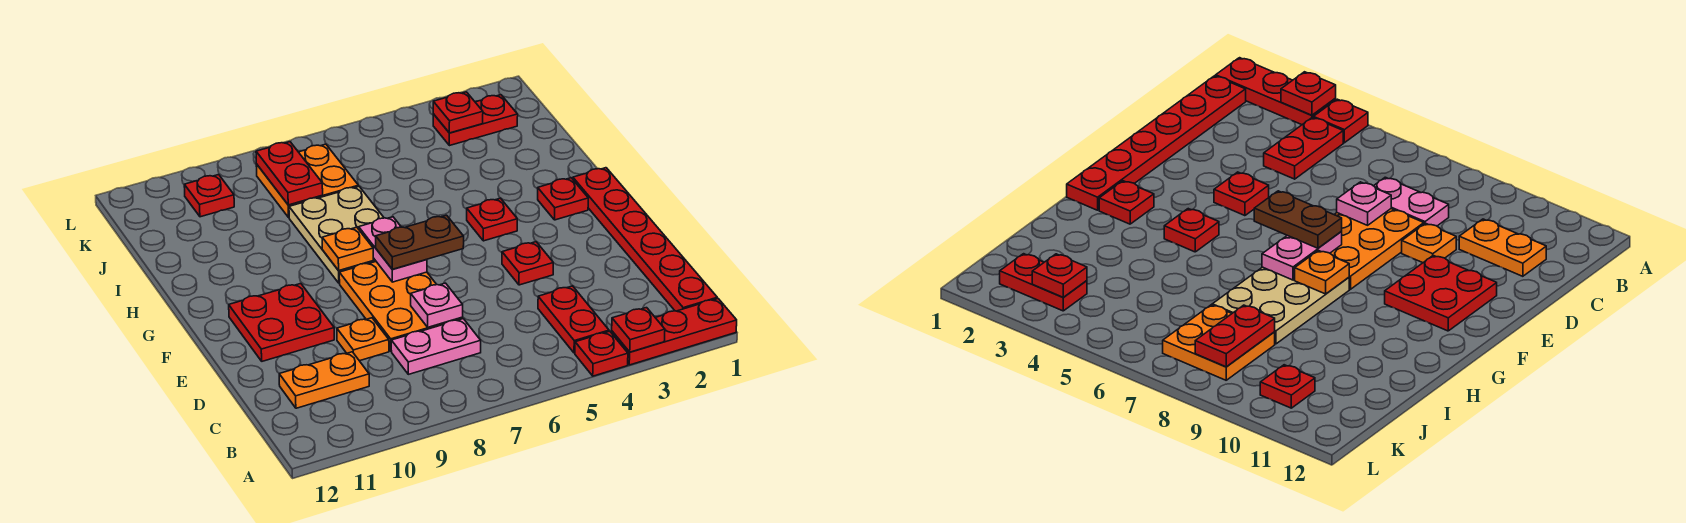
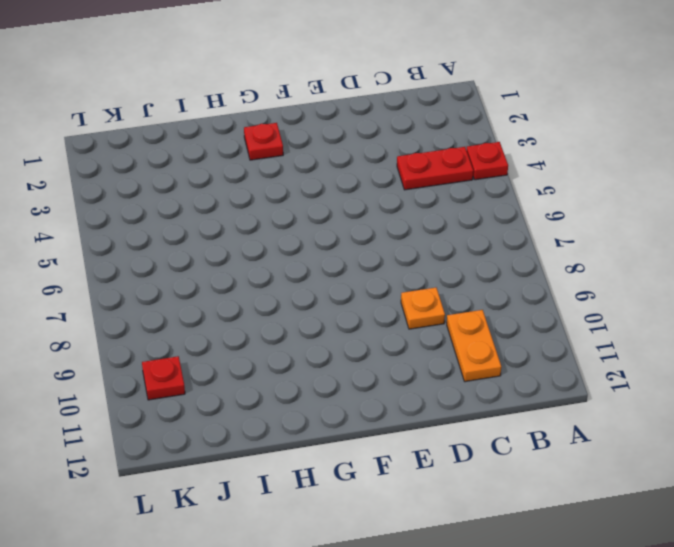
none -> red 1x3 plate [612,299,737,365]
none -> red 1x6 plate [573,168,717,311]
none -> pink 1x2 plate [391,319,481,374]

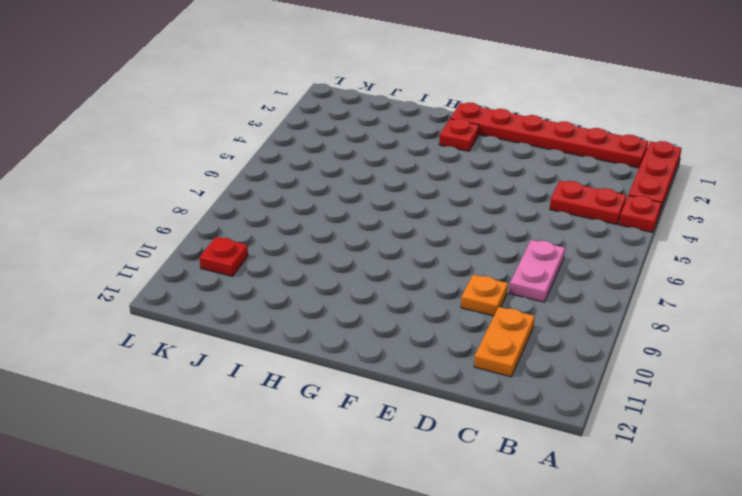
none -> orange 2x3 plate [339,262,463,351]
none -> red 1x1 plate [502,242,553,285]
none -> red 2x2 plate [229,284,334,361]

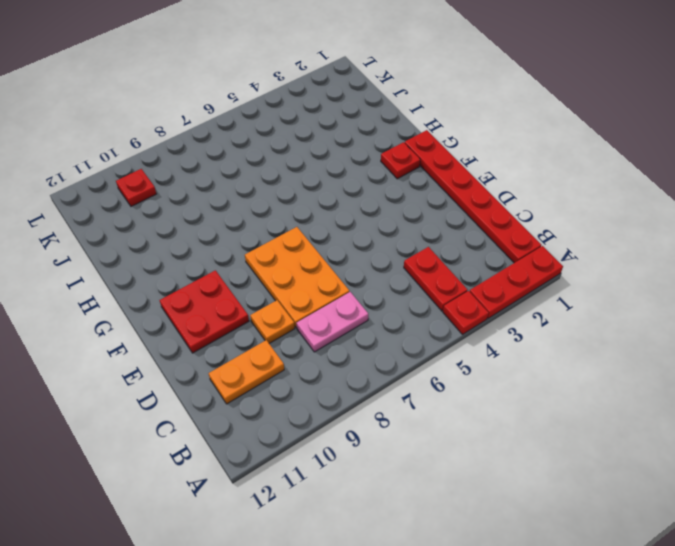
none -> red 1x1 plate [502,242,553,285]
none -> red 1x1 plate [467,198,517,241]
none -> tan 2x3 plate [289,186,384,283]

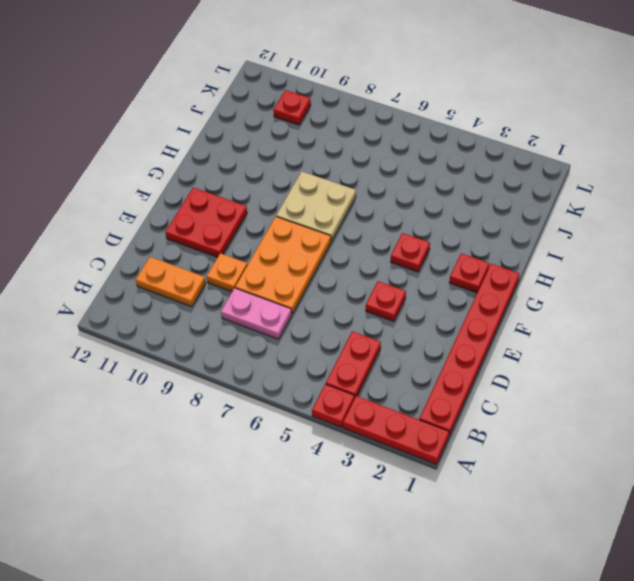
tan 2x2 plate [276,172,356,241] -> tan 2x3 plate [289,186,384,283]
none -> orange 2x2 plate [256,144,358,217]
none -> red 1x2 plate [433,95,518,146]
none -> red 1x1 plate [612,308,665,352]

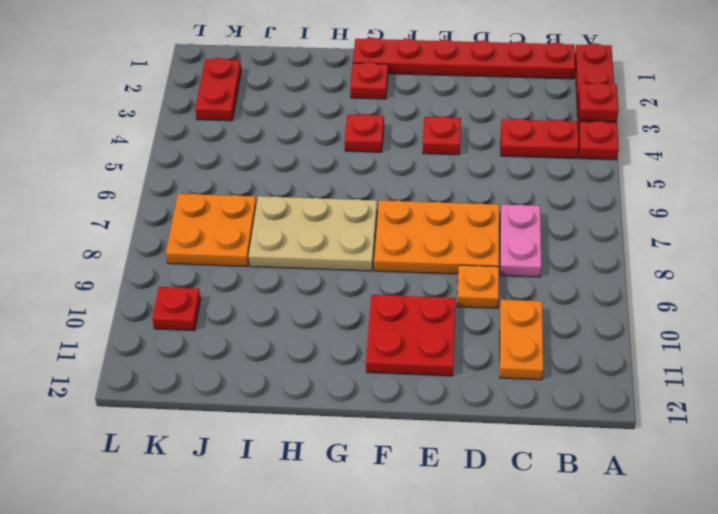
none -> pink 1x1 plate [411,283,463,327]
none -> pink 1x2 plate [359,217,427,282]
none -> orange 1x1 plate [322,227,373,271]

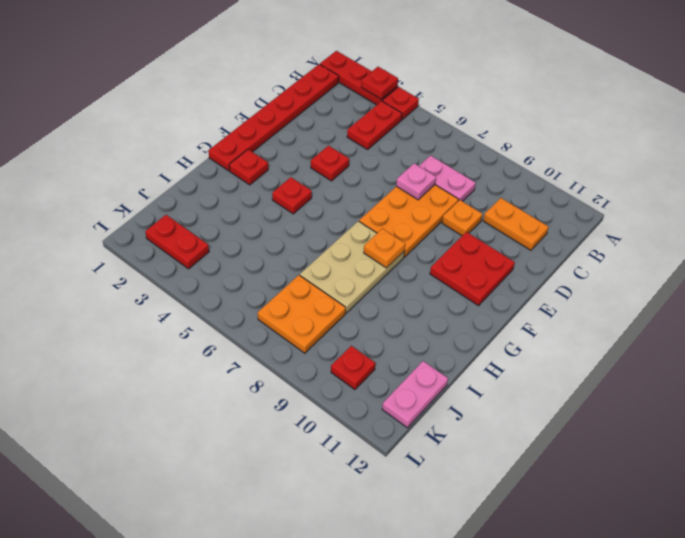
pink 1x2 plate [382,361,448,428] -> pink 1x2 plate moved to [359,217,427,282]
none -> red 1x2 plate [256,142,323,205]
none -> red 1x1 plate [433,92,483,133]
none -> brown 1x2 plate [376,215,464,269]

